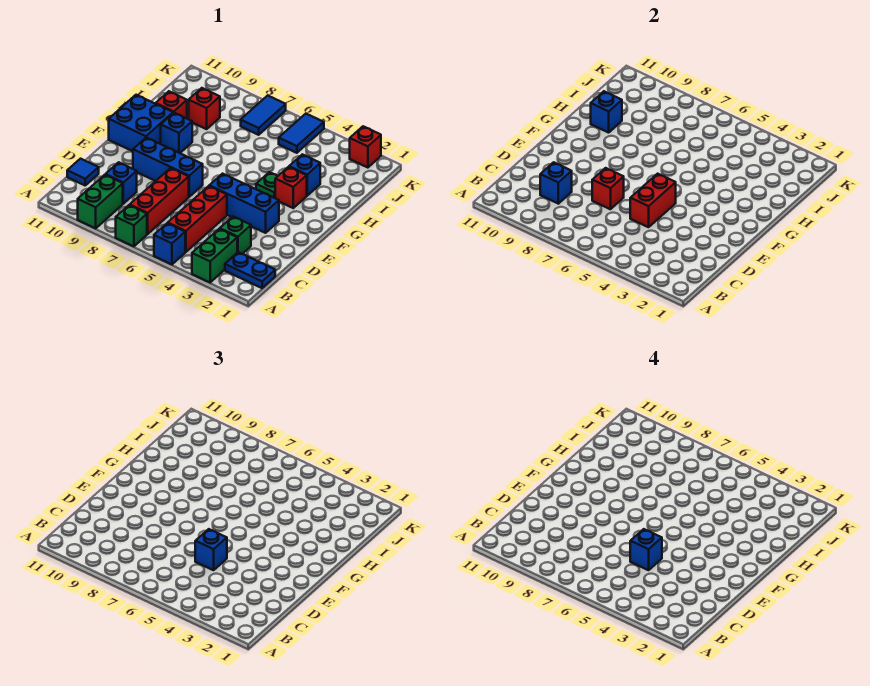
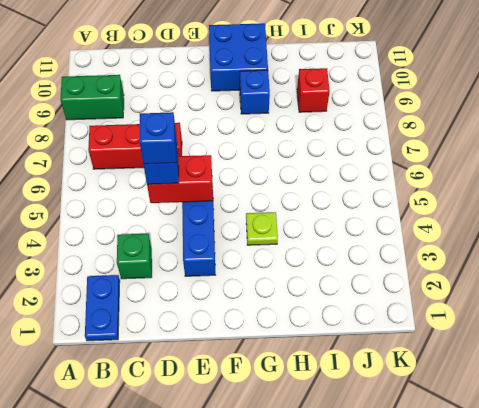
lime 1x1 plate [246,212,278,245] -> green 1x1 plate [256,172,277,198]
none -> green 1x2 brick [192,229,237,282]
none -> blue 1x1 brick [154,223,185,264]
none -> green 1x1 brick [116,205,147,246]

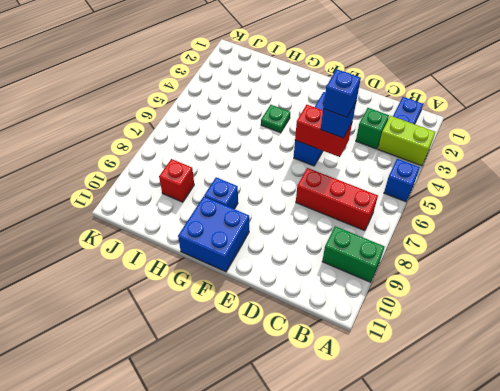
lime 1x2 brick [378,116,435,166] -> green 1x2 brick [192,229,237,282]
none -> green 1x1 brick [116,205,147,246]
none -> red 1x3 brick [168,186,227,252]
none -> blue 1x1 brick [105,162,137,204]

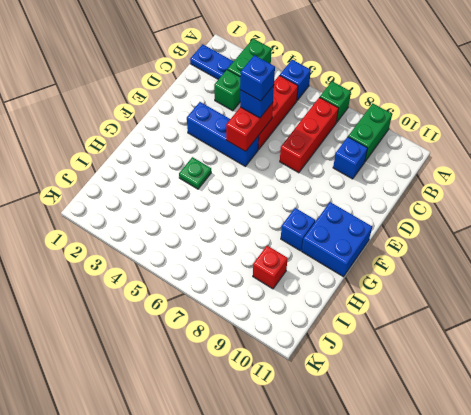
none -> blue 1x1 tile [67,159,99,185]
none -> blue 1x3 brick [133,137,203,197]
none -> red 1x1 brick [275,167,307,208]

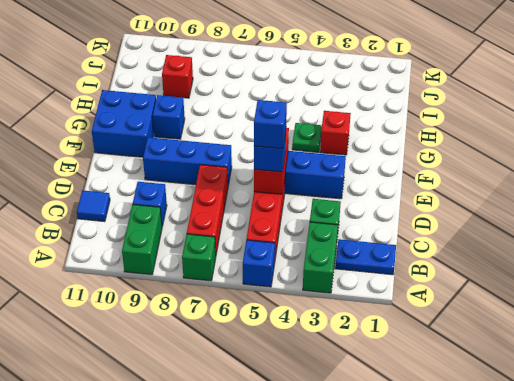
none -> blue 1x1 brick [289,154,320,196]
none -> red 1x1 brick [156,91,187,118]
none -> blue 1x2 tile [279,114,324,153]

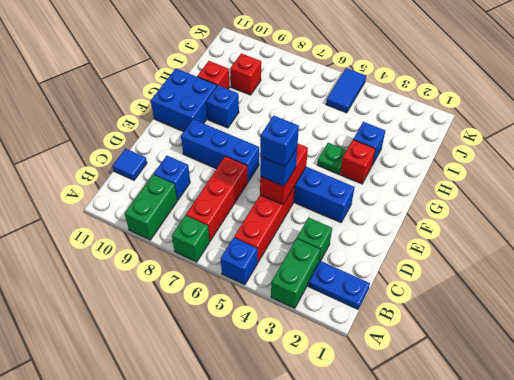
none -> blue 1x2 tile [241,95,286,135]
none -> red 1x1 brick [350,126,381,168]
none -> blue 1x1 brick [540,162,572,204]

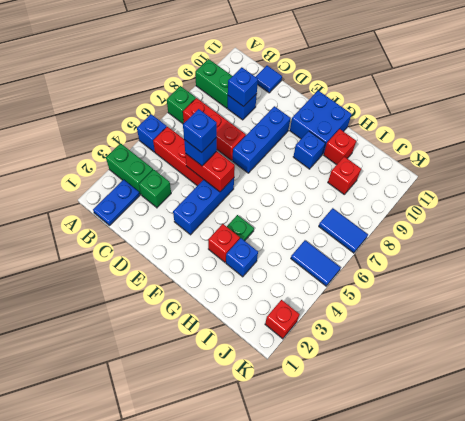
none -> red 1x1 brick [592,168,624,209]
none -> blue 1x1 brick [591,91,622,133]

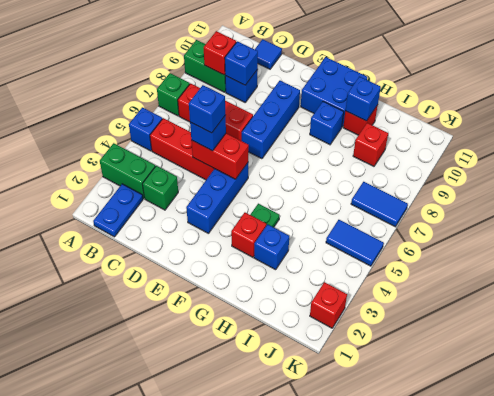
red 1x1 brick [204,31,236,75] -> red 1x1 brick moved to [592,168,624,209]

